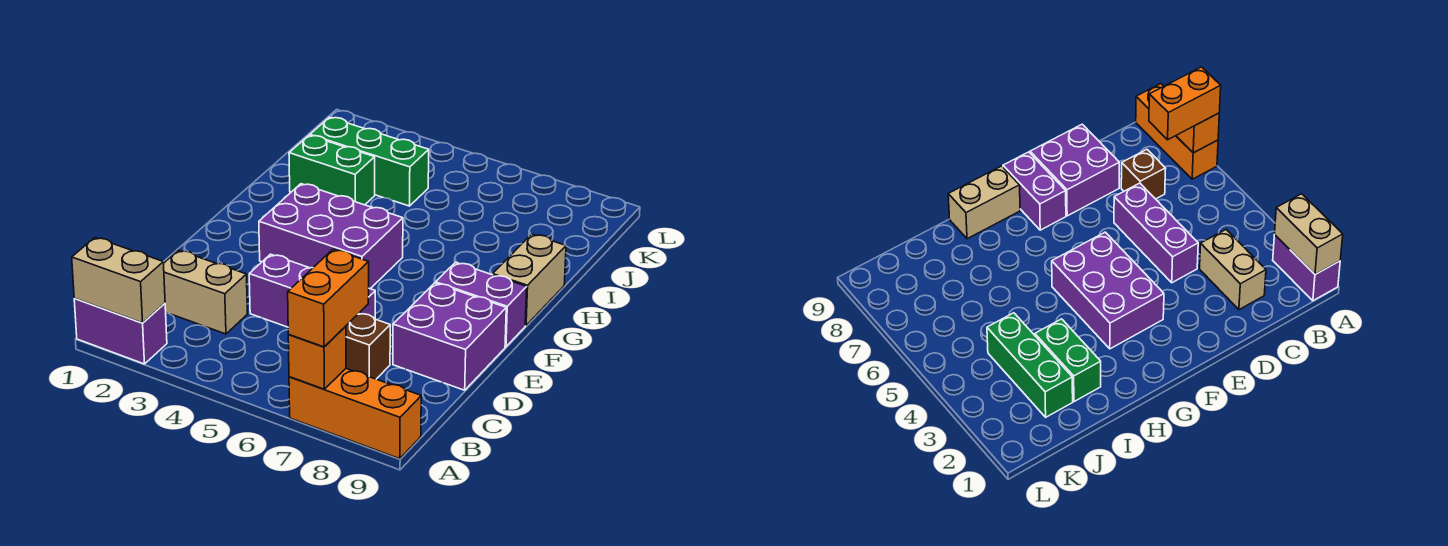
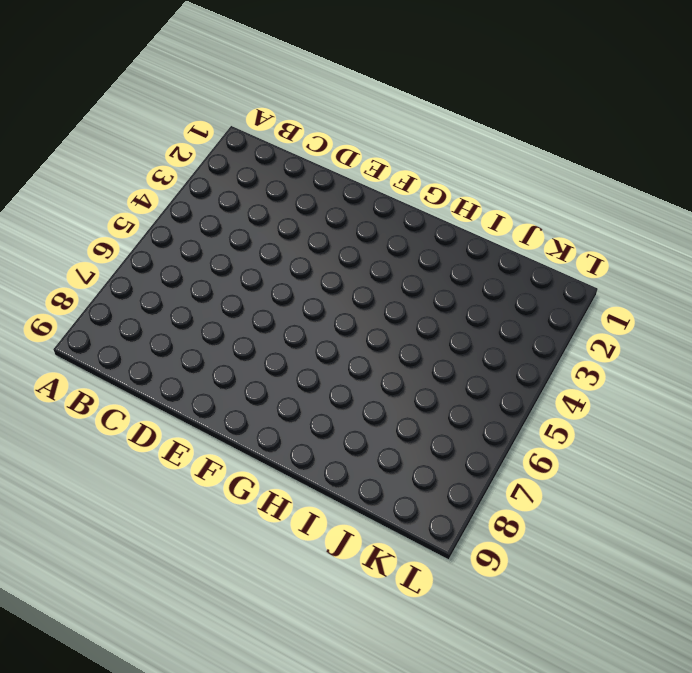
none -> purple 1x2 brick [74,299,167,364]
none -> orange 1x3 brick [289,369,421,459]
none -> tan 1x2 brick [164,250,247,334]

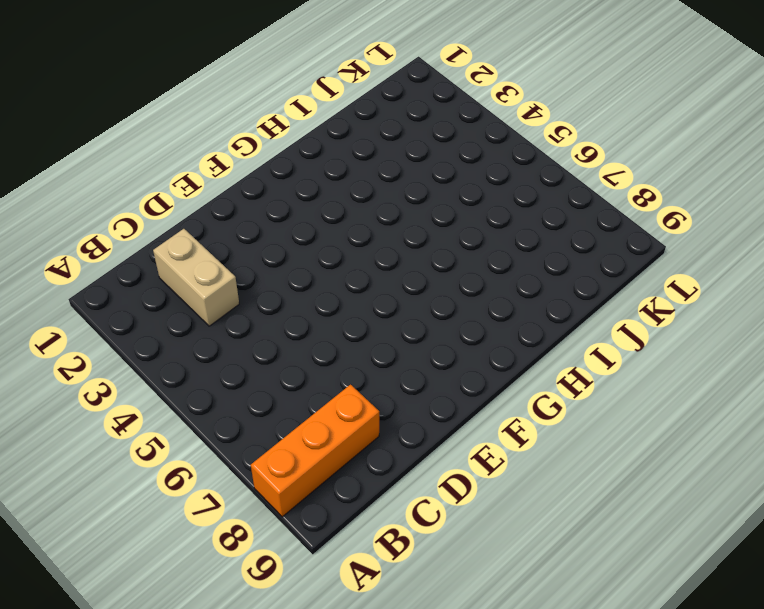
orange 1x3 brick [251,385,379,517] -> orange 1x3 brick turned to [289,369,421,459]
none -> purple 1x2 brick [74,299,167,364]
none -> brown 1x1 brick [346,314,390,379]
none -> purple 1x3 brick [249,254,375,327]

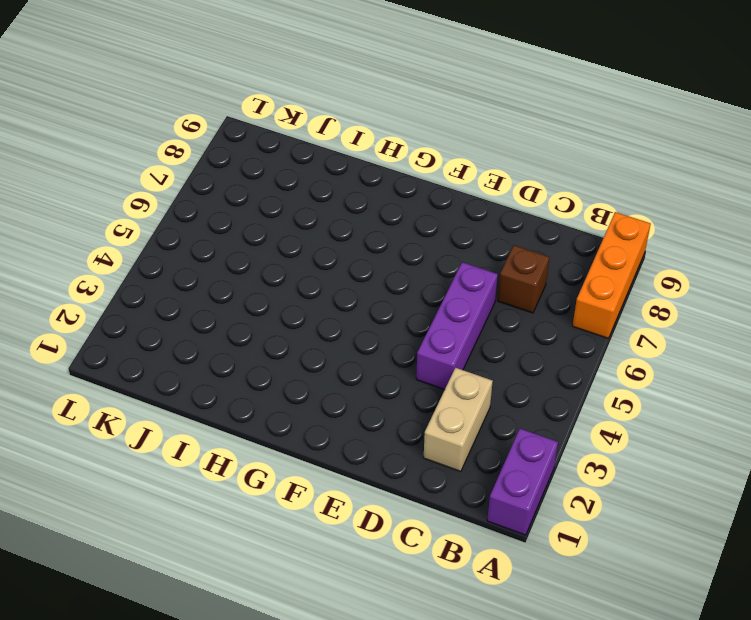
none -> purple 2x2 brick [393,283,506,390]
none -> purple 2x3 brick [259,184,403,289]
none -> purple 1x2 brick [436,262,527,347]

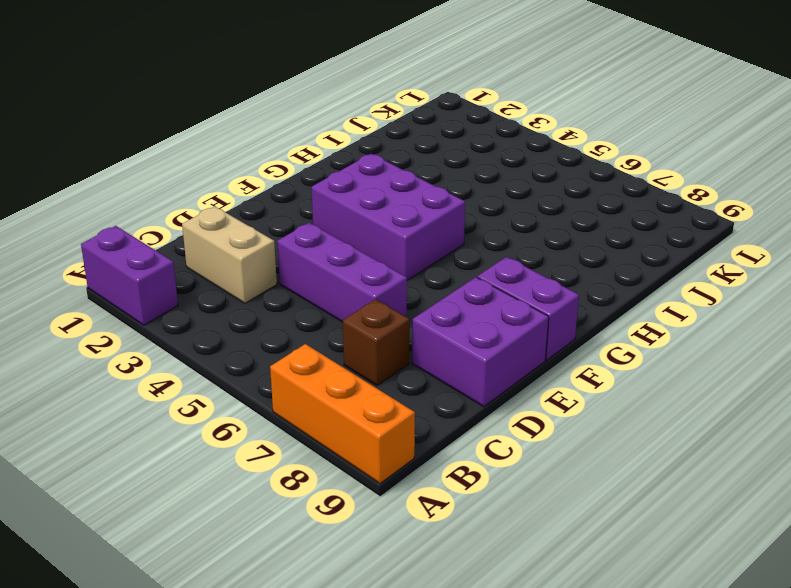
none -> tan 1x2 brick [493,234,566,326]
none -> green 1x2 brick [289,135,375,205]
none -> green 1x3 brick [310,117,429,206]

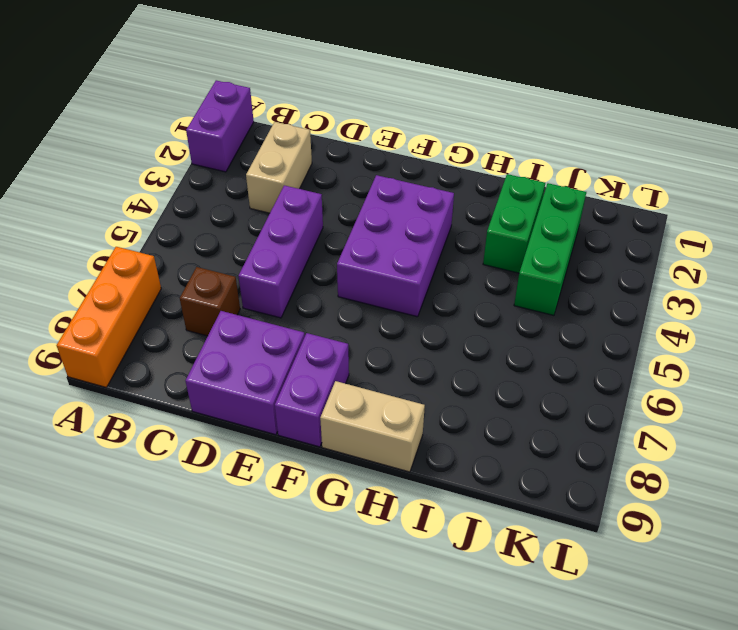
none -> tan 1x2 brick [72,238,165,323]
none -> orange 1x1 brick [288,326,346,389]
none -> orange 1x2 brick [288,249,369,347]

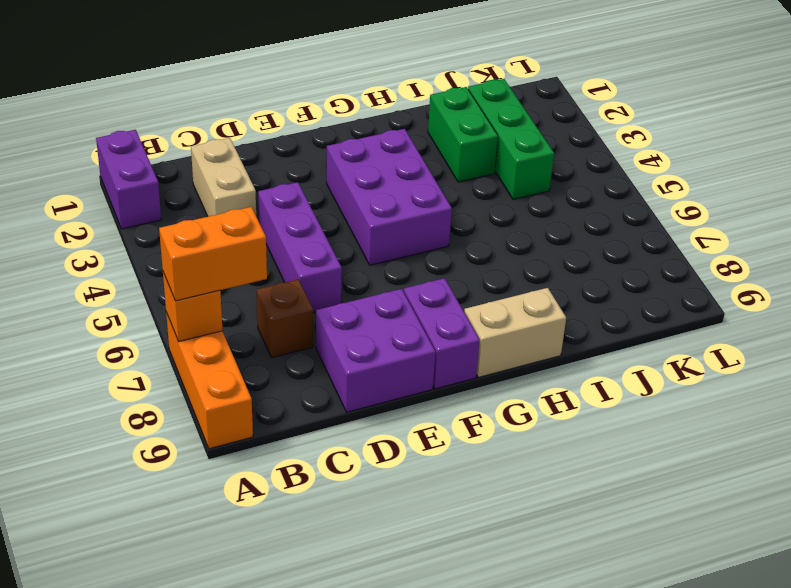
none -> tan 1x2 brick [72,238,165,323]

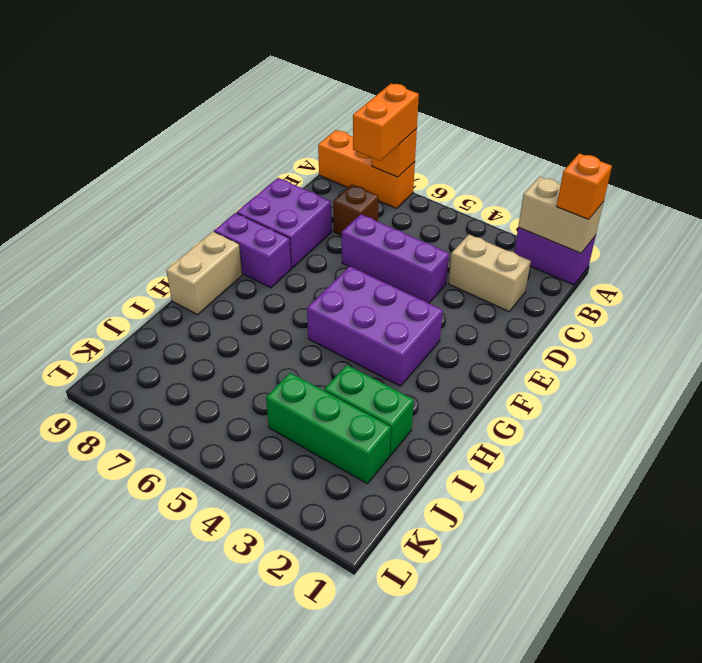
orange 1x1 brick [557,153,612,220] -> none

